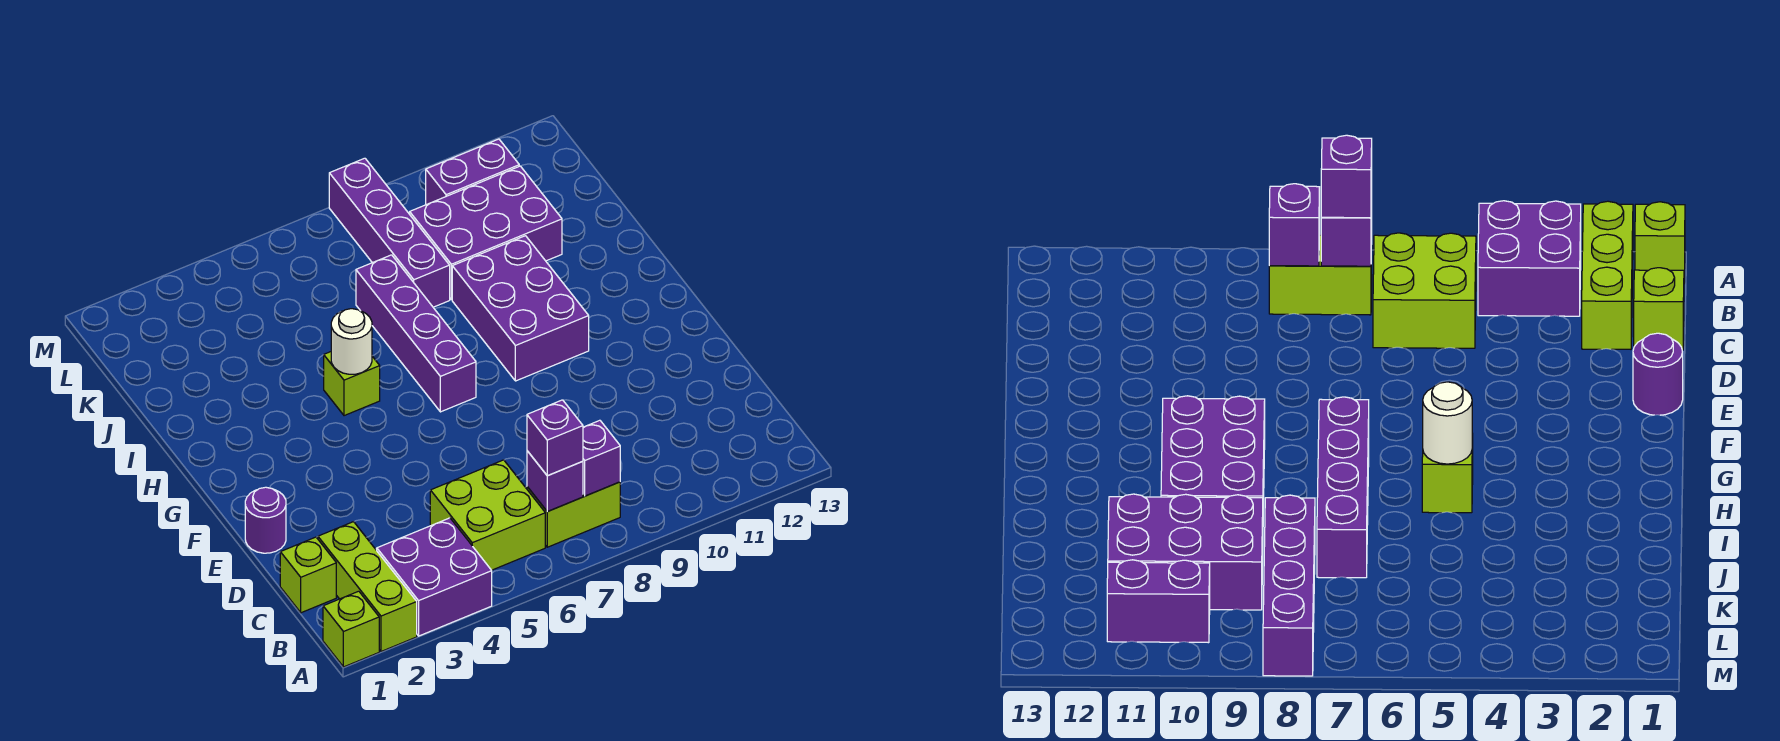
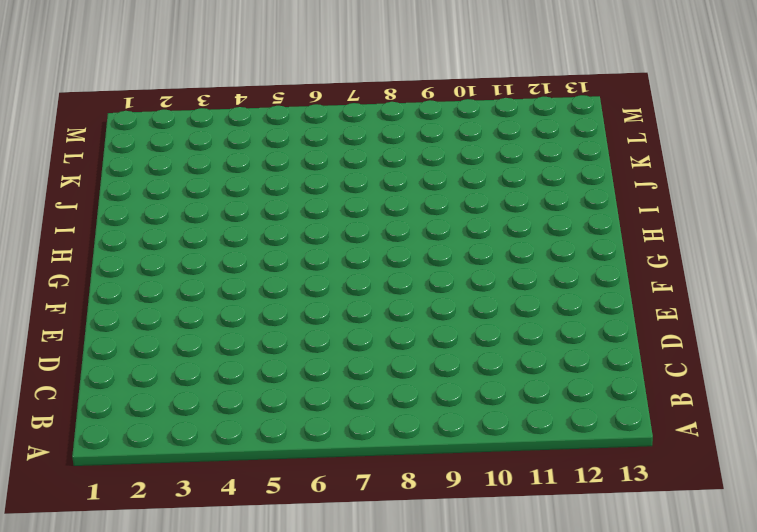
none -> lime 1x1 brick [323,591,379,667]
none -> lime 1x3 brick [318,522,417,651]
none -> purple 2x2 brick [377,518,492,636]

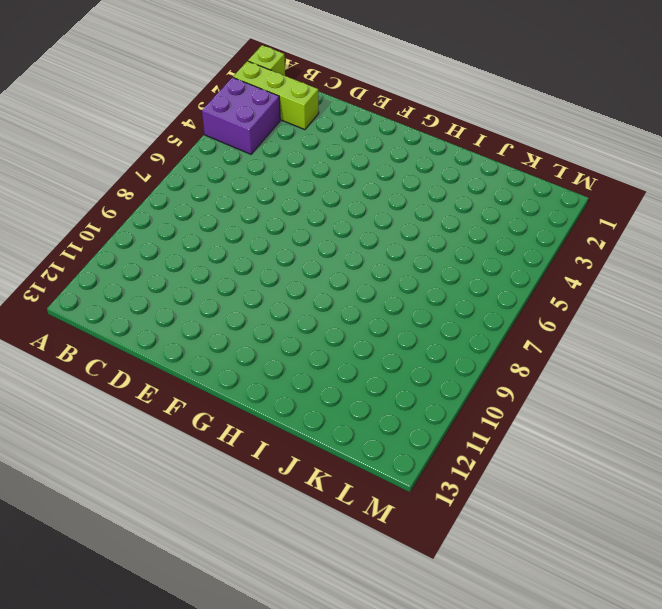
none -> lime 2x2 brick [430,460,545,570]
none -> lime 1x2 brick [527,482,620,547]
none -> lime 1x1 brick [280,537,336,613]

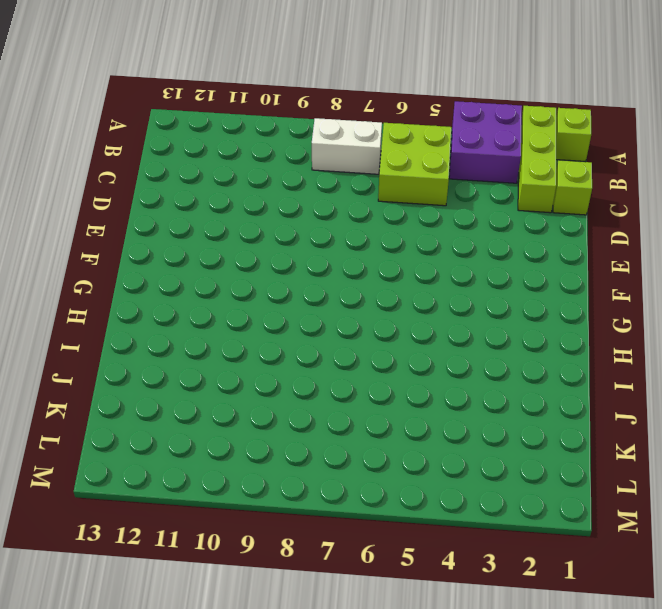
white 1x2 brick [312,118,382,174] -> lime 1x2 brick [527,482,620,547]
none -> purple 1x1 round brick [245,487,286,553]
none -> purple 1x4 brick [356,255,476,412]
none -> purple 2x3 brick [452,236,589,381]

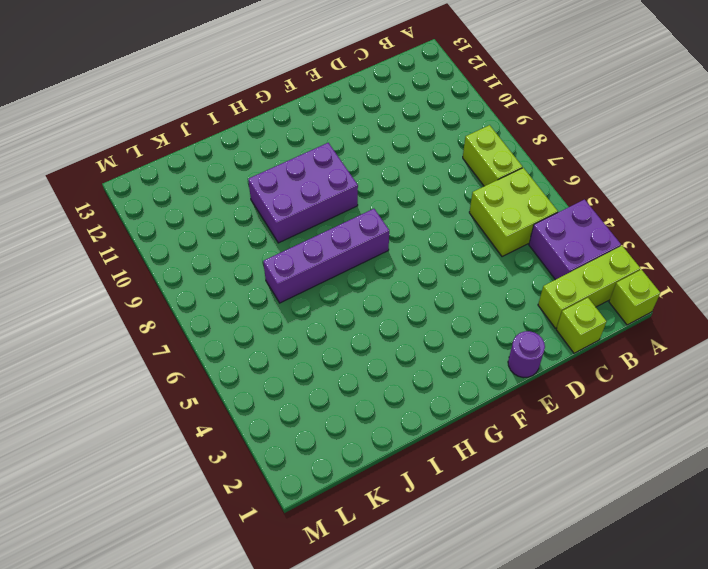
none -> lime 1x1 brick [324,352,380,416]
none -> purple 1x4 brick [329,158,450,307]
none -> purple 2x3 brick [410,166,562,300]

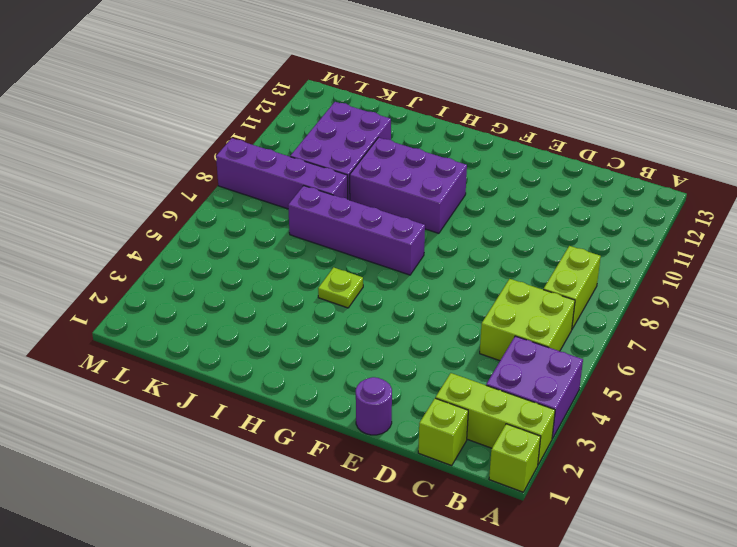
lime 1x1 plate [318,267,363,308] -> lime 1x1 brick [324,352,380,416]
none -> purple 1x2 brick [426,139,519,205]
none -> purple 1x1 brick [527,451,583,512]
none -> purple 1x1 brick [583,420,620,496]

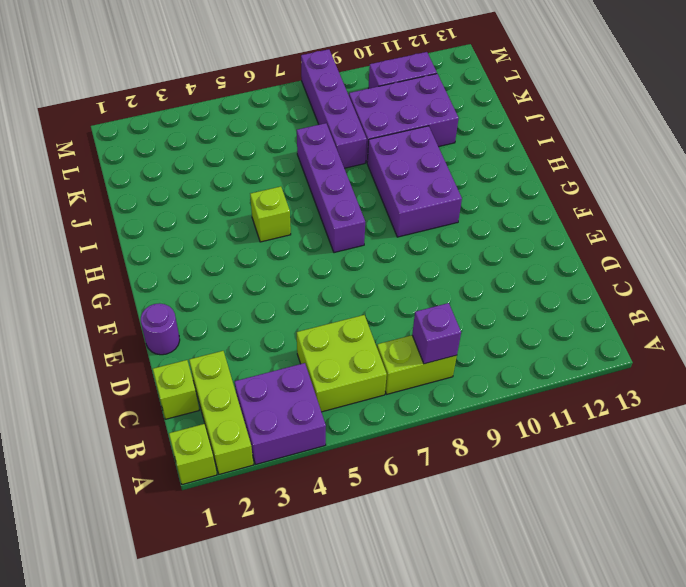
none -> purple 1x1 brick [527,451,583,512]
none -> white 1x1 round brick [331,309,372,374]
none -> purple 1x1 brick [527,400,583,476]

